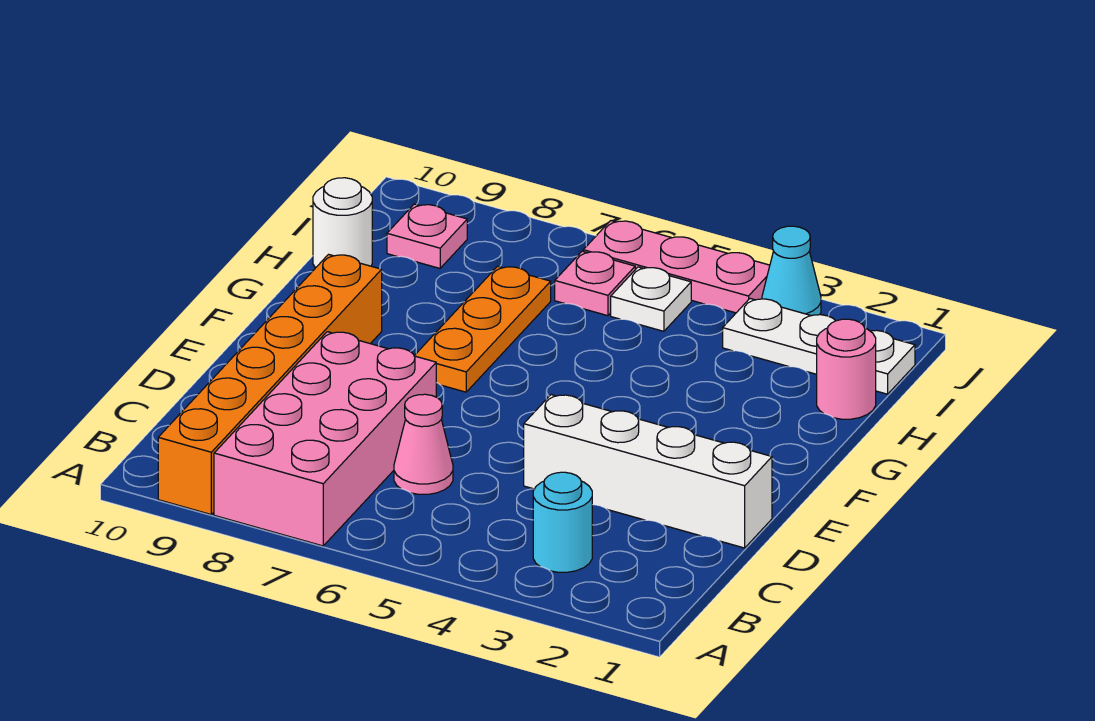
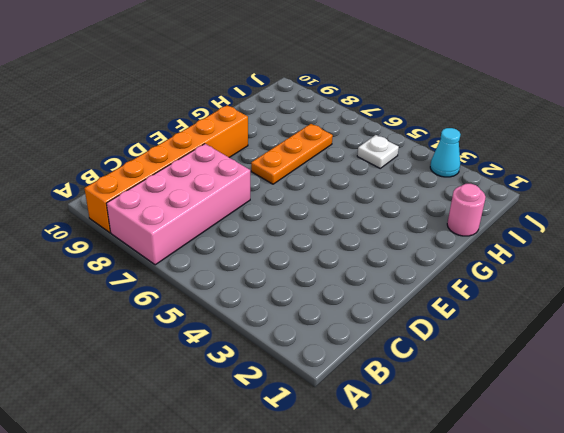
none -> cyan 1x1 round brick [533,472,592,572]
none -> pink 1x1 cone [394,394,453,494]
none -> white 1x4 brick [524,395,772,548]

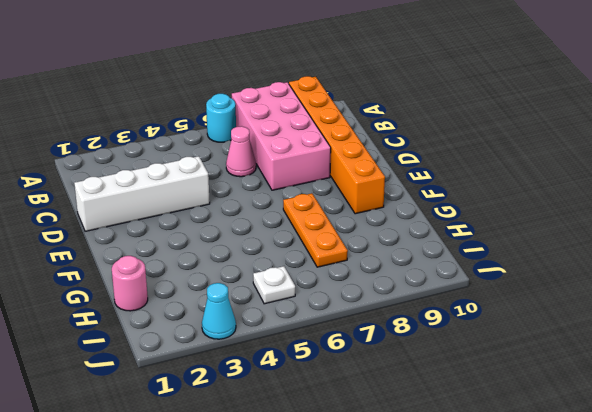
cyan 1x1 round brick [206,94,236,142] -> cyan 1x1 round brick moved to [533,472,592,572]
none -> white 1x1 round brick [313,178,372,268]
none -> white 1x3 plate [723,299,915,394]
none -> pink 1x1 plate [555,251,635,316]

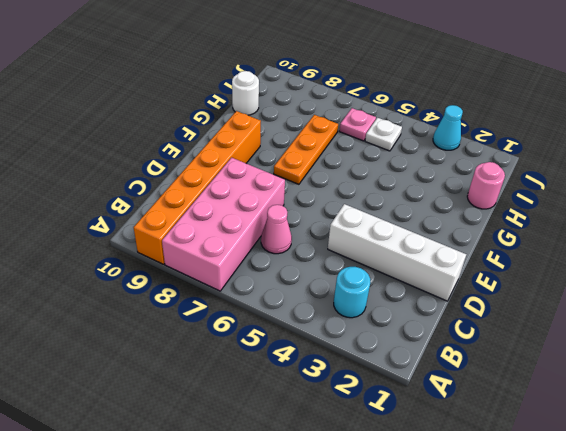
none -> white 1x3 plate [723,299,915,394]
none -> pink 1x1 plate [387,204,467,268]
none -> pink 1x3 plate [583,221,770,313]

